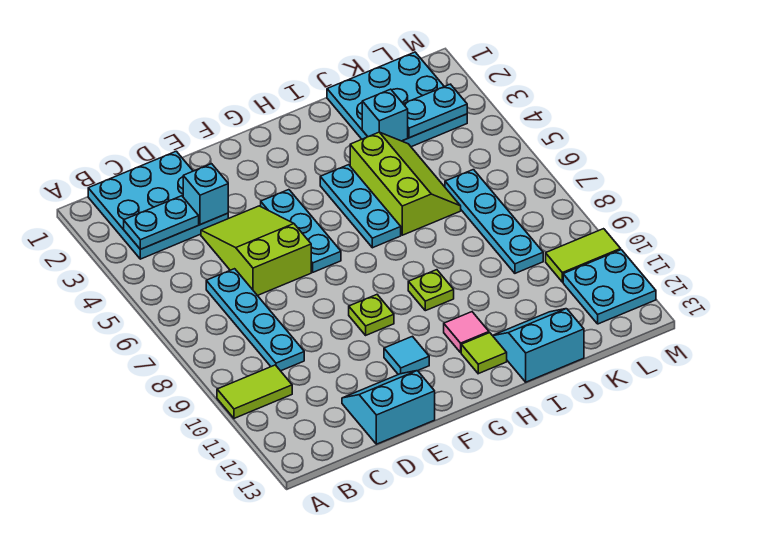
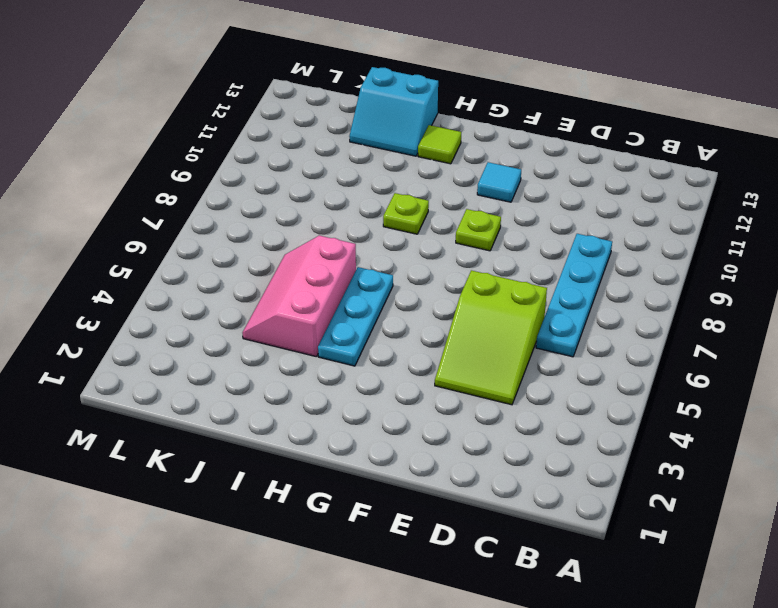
pink 2x3 slope [242,236,356,357] -> lime 2x3 slope [350,132,461,235]
none -> lime 1x2 tile [217,365,292,418]
none -> cyan 3x3 plate [88,151,228,259]
none -> cyan 2x2 slope [342,371,435,444]

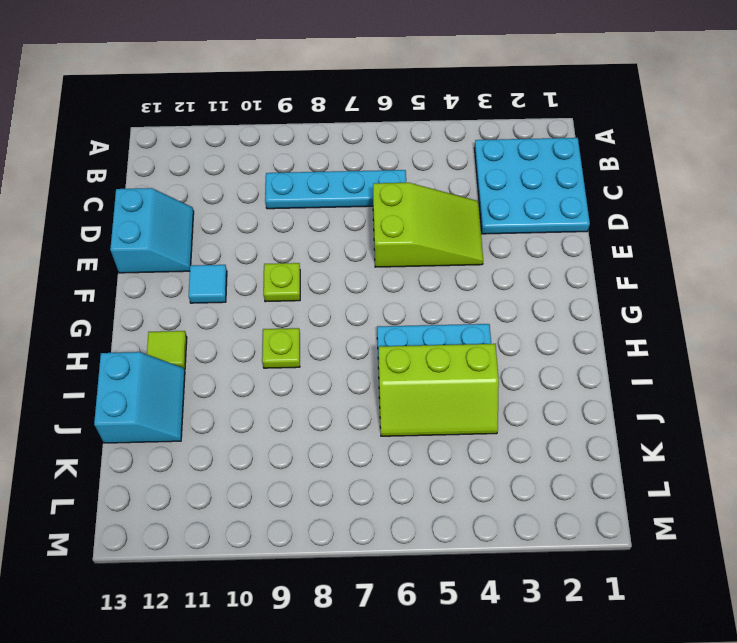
none -> lime 1x2 tile [217,365,292,418]
none -> cyan 1x3 plate [261,190,341,272]
none -> pink 1x1 tile [444,312,489,352]

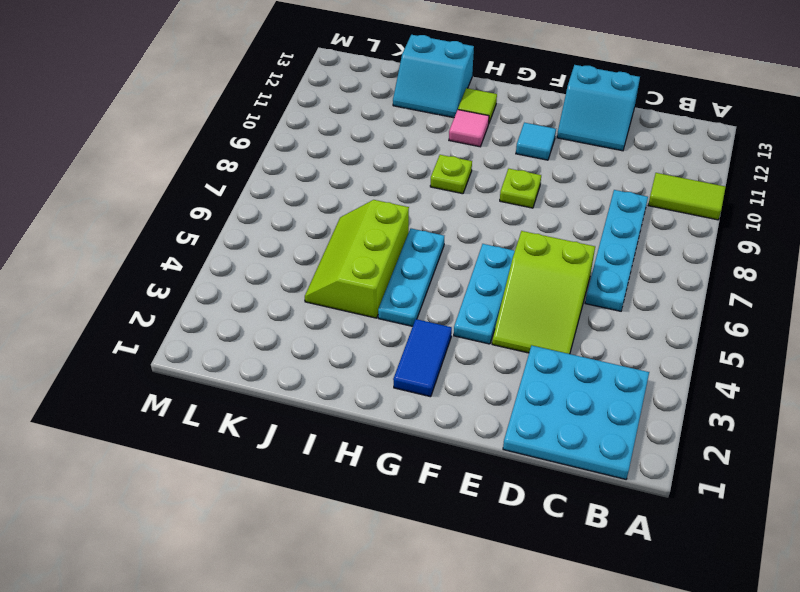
blue 1x2 tile [393,319,452,397] -> none
none -> cyan 3x3 plate [327,52,467,147]
none -> cyan 1x4 plate [445,170,543,273]
none -> lime 1x2 tile [546,229,621,282]

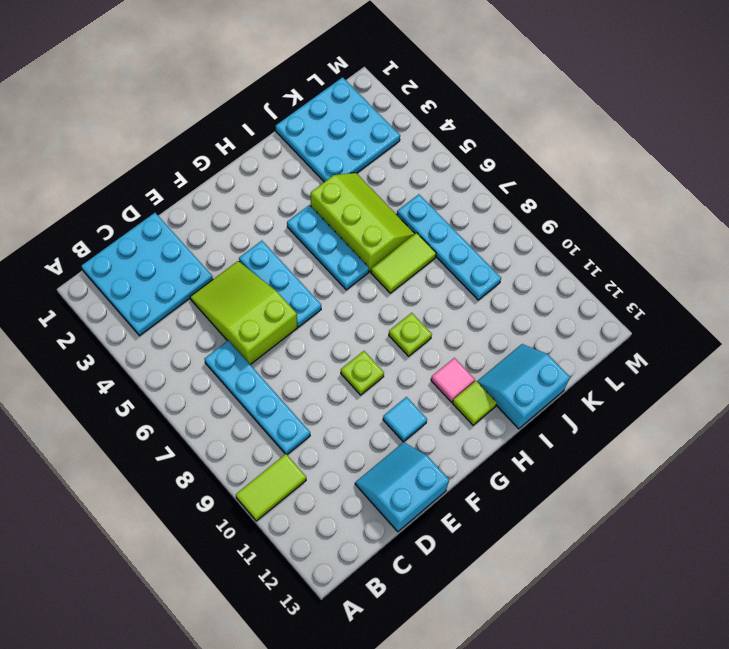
lime 1x2 tile [371,233,436,293] -> lime 1x2 tile moved to [546,229,621,282]
none -> cyan 2x2 plate [563,250,656,324]
none -> cyan 1x2 plate [124,196,199,249]
none -> cyan 1x1 brick [183,164,228,225]

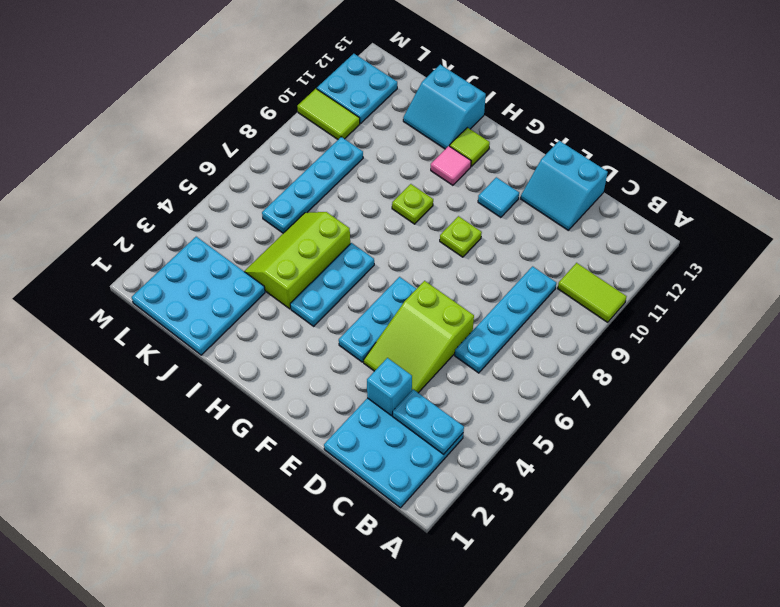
none -> cyan 1x1 brick [362,89,408,141]
none -> cyan 1x2 plate [404,84,467,138]

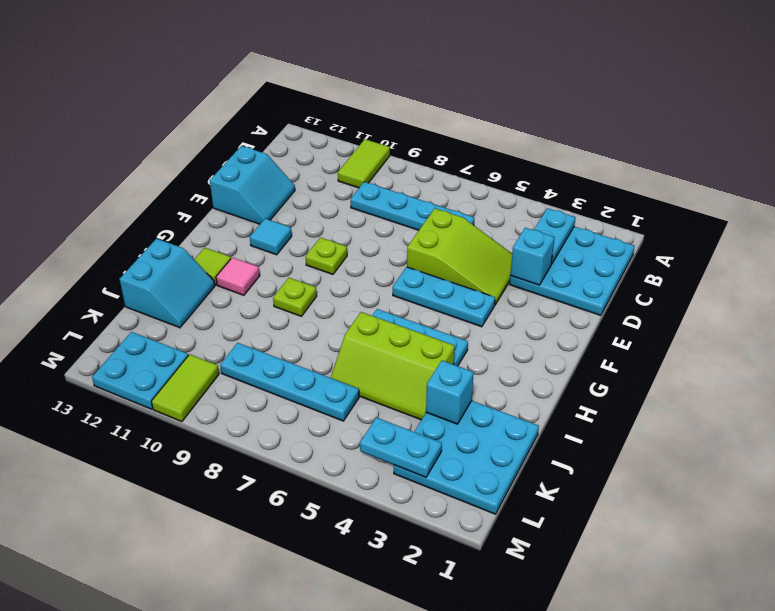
cyan 1x2 plate [360,417,442,477] -> cyan 1x2 plate turned to [404,84,467,138]

